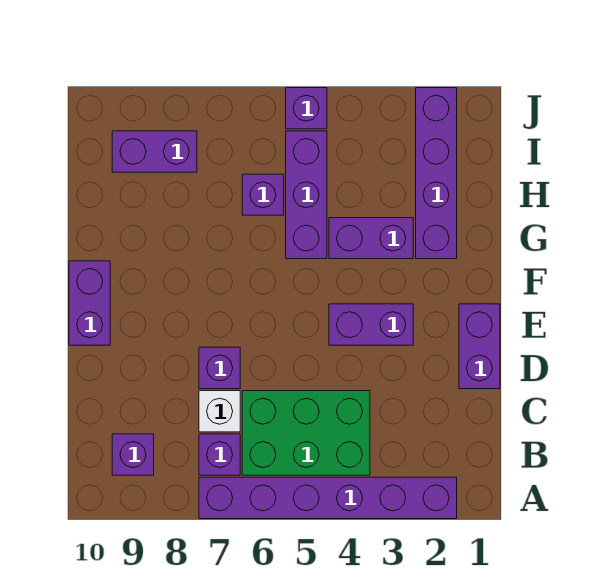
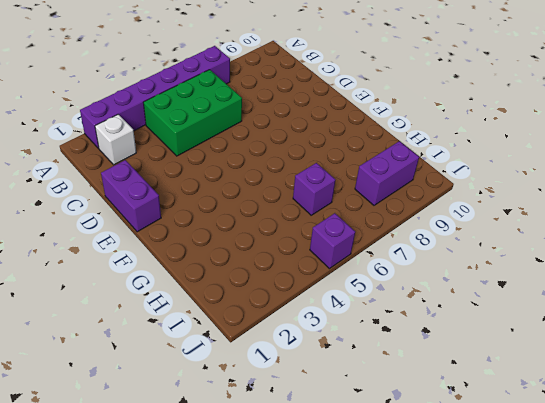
white 1x1 brick [95,114,136,165] -> white 1x1 brick moved to [199,391,240,432]
none -> purple 1x1 brick [199,434,240,475]
none -> purple 1x1 brick [112,434,154,475]
none -> purple 1x1 brick [199,347,240,389]

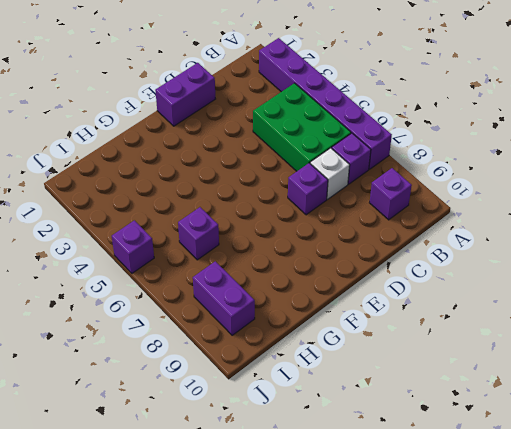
none -> purple 1x2 brick [329,304,413,345]
none -> purple 1x2 brick [69,261,110,345]
none -> purple 1x4 brick [416,88,457,259]

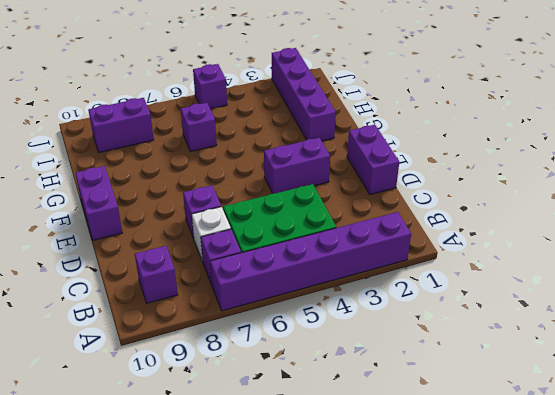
none -> purple 1x2 brick [329,218,413,259]
none -> purple 1x3 brick [286,131,327,259]

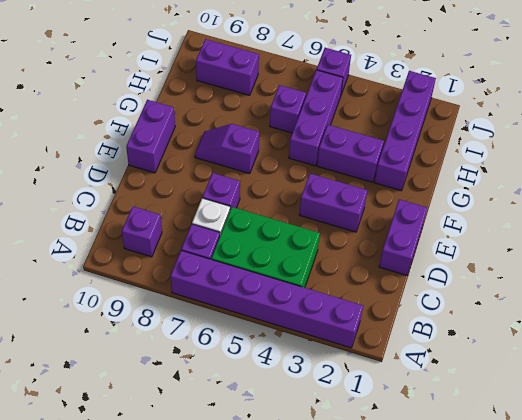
purple 1x2 slope [195,124,259,174] -> none

